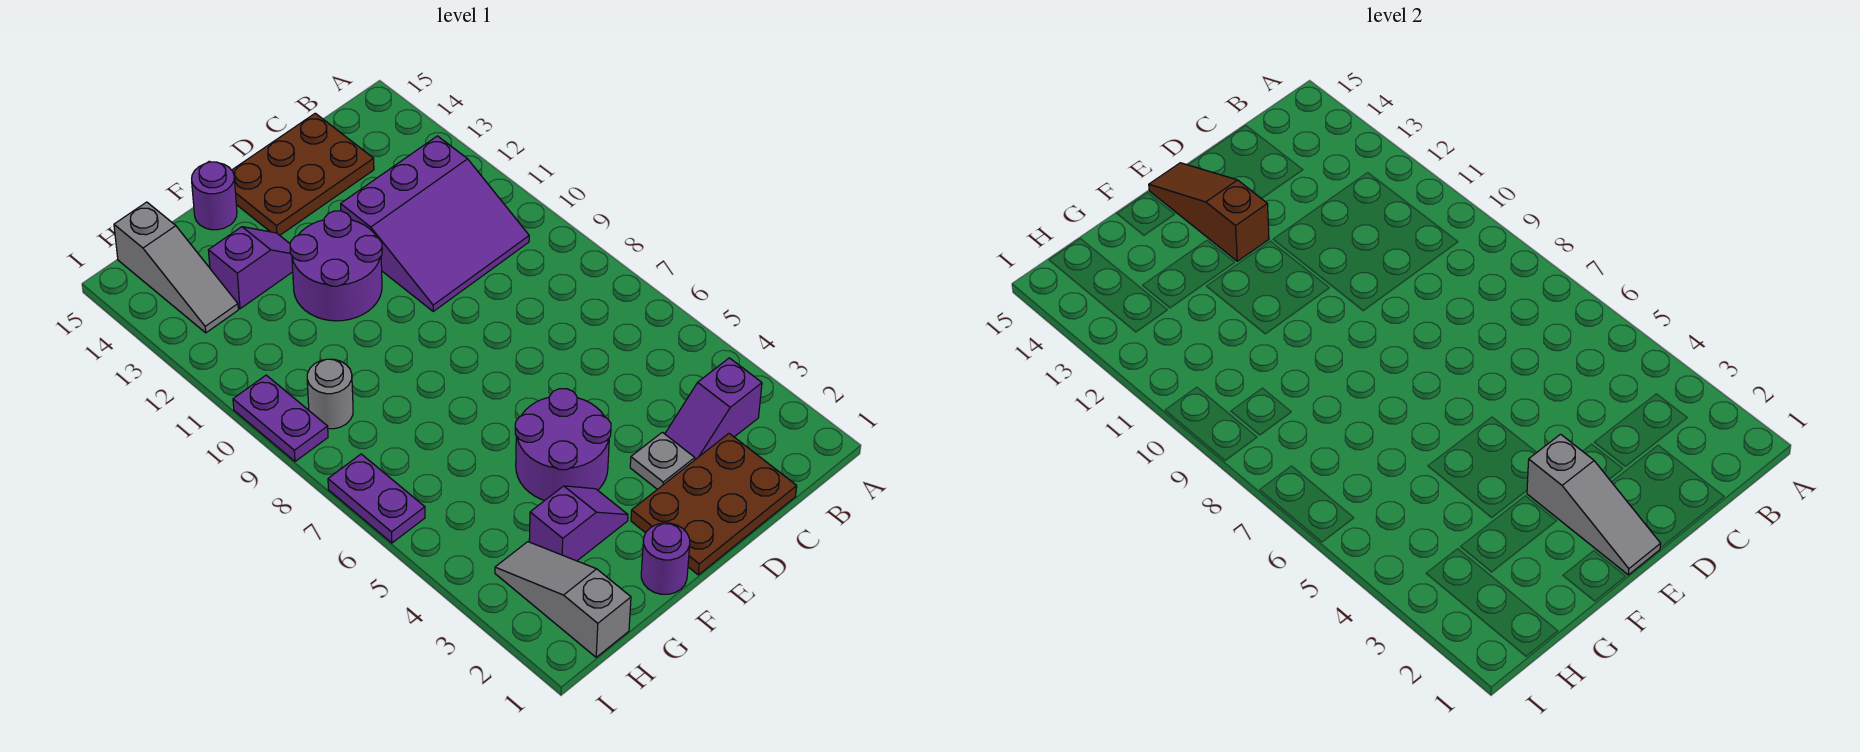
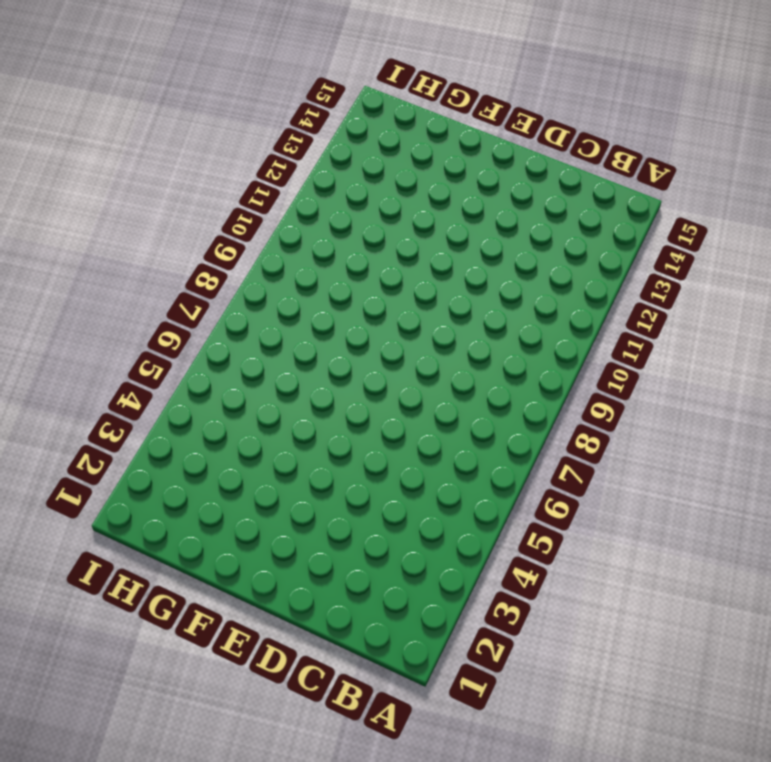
none -> purple 1x2 slope [665,358,762,460]
none -> purple 3x3 slope [341,136,529,311]
none -> brown 2x3 plate [631,433,797,575]

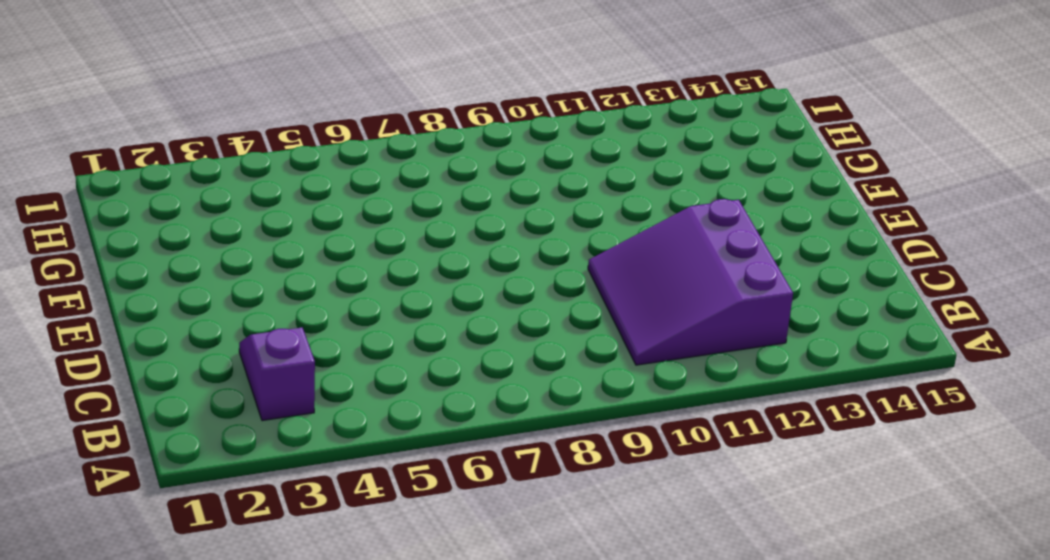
none -> brown 2x3 plate [631,433,797,575]
none -> brown 2x3 plate [232,113,374,235]
none -> grey 1x1 plate [630,432,695,489]

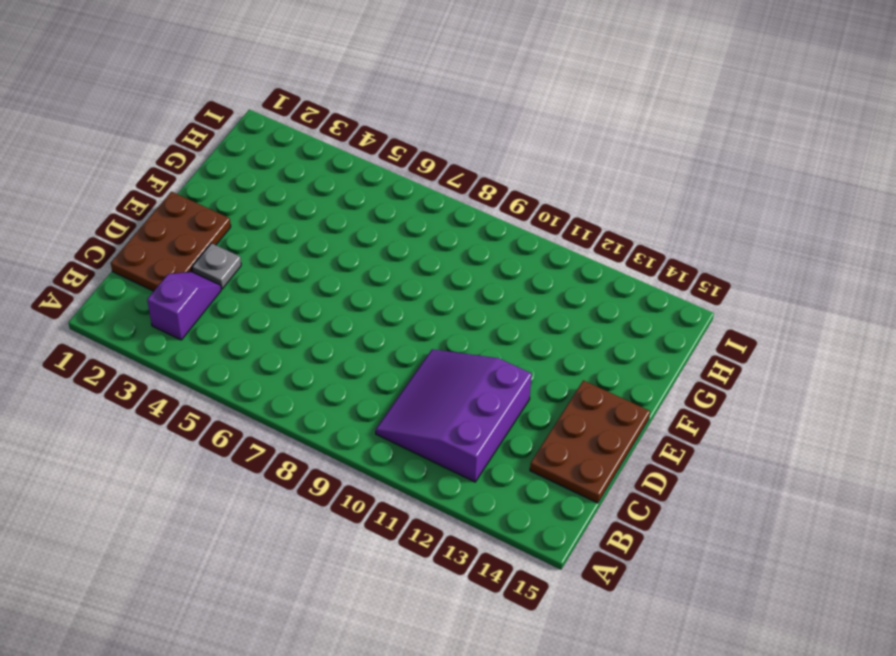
none -> purple 2x2 round brick [515,389,611,500]
none -> purple 2x2 round brick [290,211,382,321]
none -> purple 1x1 round brick [641,523,690,594]

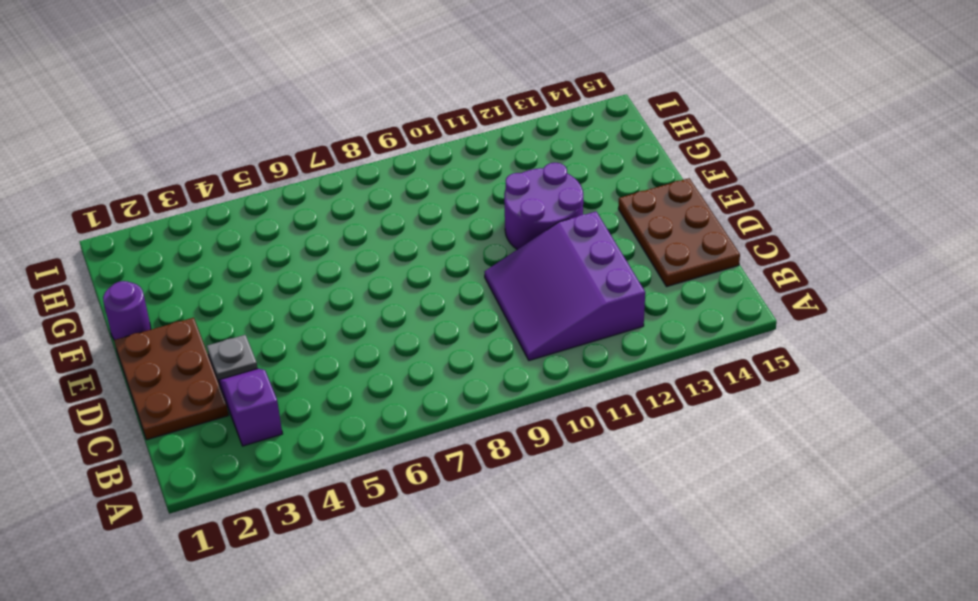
none -> purple 2x2 round brick [515,389,611,500]
none -> purple 1x2 slope [529,486,628,561]
none -> purple 1x2 slope [208,227,293,309]

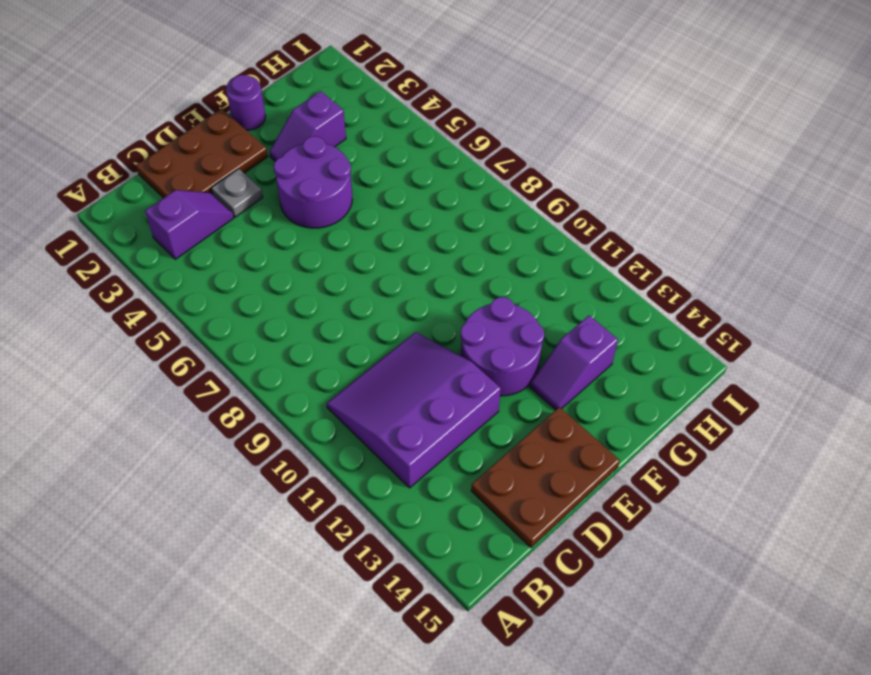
none -> purple 1x1 round brick [192,162,237,230]
none -> grey 1x3 slope [495,542,631,657]
none -> grey 1x1 round brick [307,359,353,429]

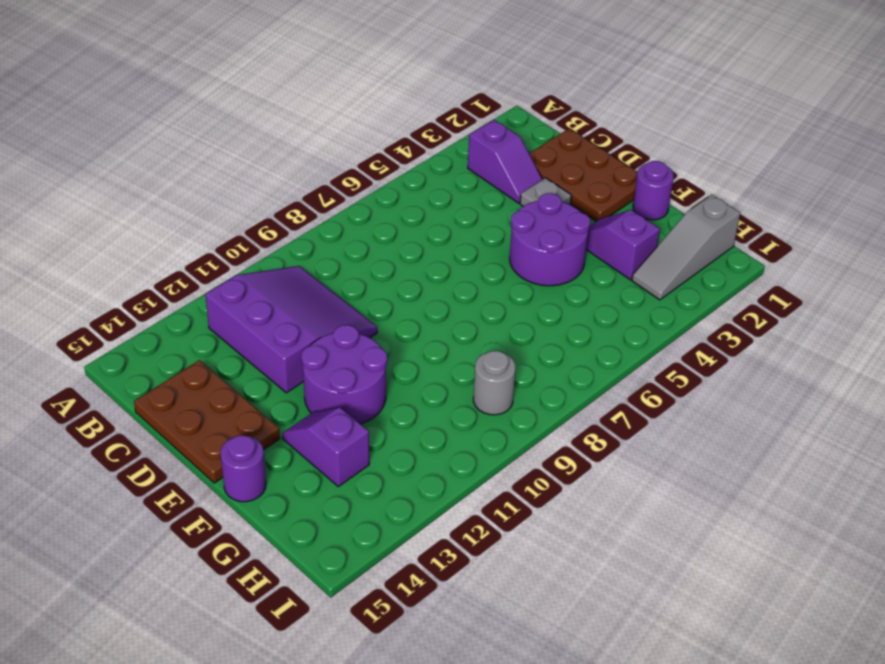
none -> grey 1x3 slope [114,202,238,333]
none -> purple 1x2 plate [328,454,425,543]
none -> purple 1x2 plate [233,375,328,461]

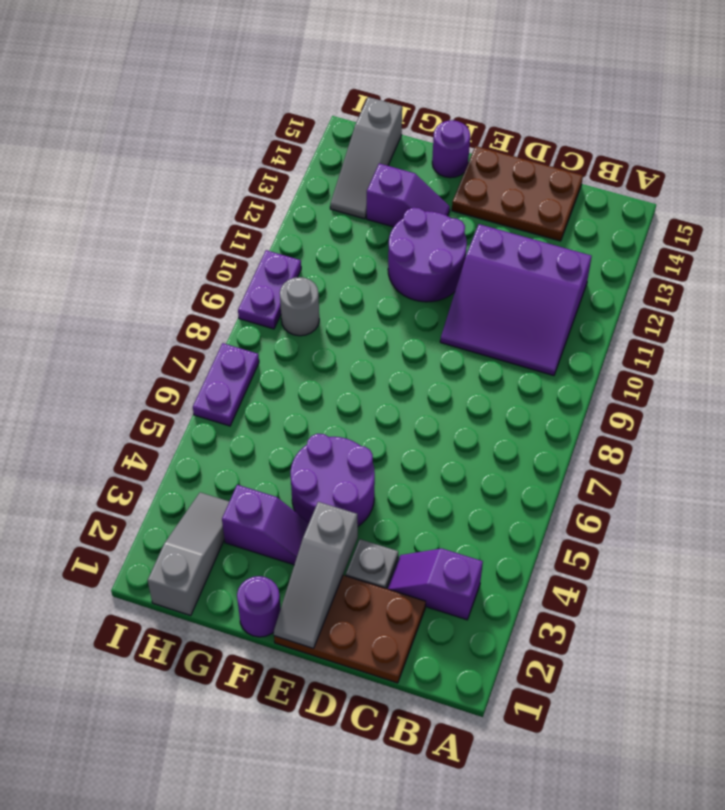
none -> brown 1x3 slope [1149,163,1269,261]

